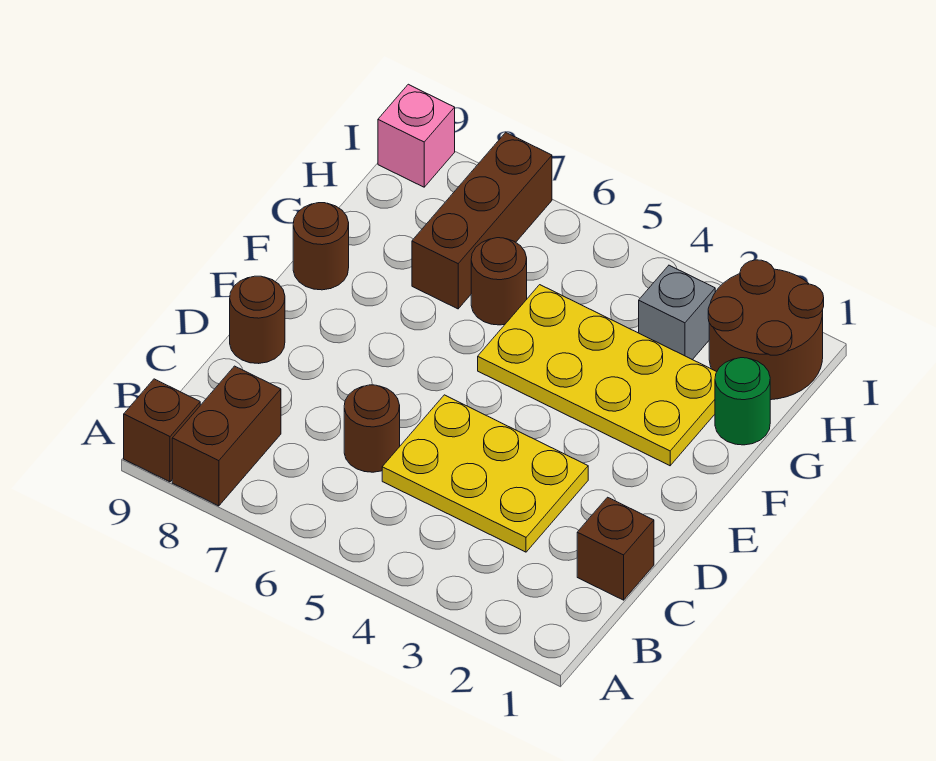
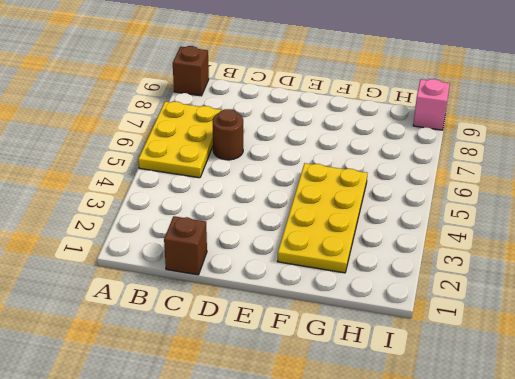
yellow 2x3 plate [138,102,222,178] -> yellow 2x3 plate moved to [382,395,588,552]
none -> brown 1x2 brick [172,366,281,506]
none -> brown 1x1 round brick [230,276,285,364]
none -> brown 1x1 round brick [293,203,349,290]

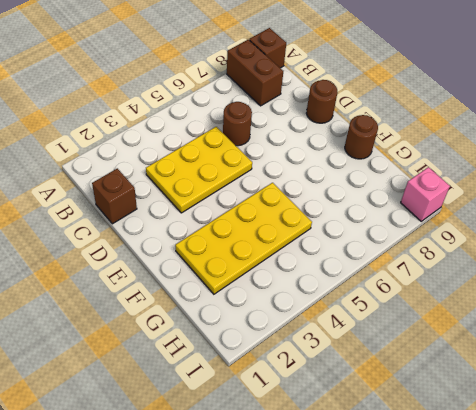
none -> green 1x1 round brick [715,358,770,445]
none -> brown 1x1 round brick [471,238,527,325]
none -> brown 1x3 brick [412,132,552,309]

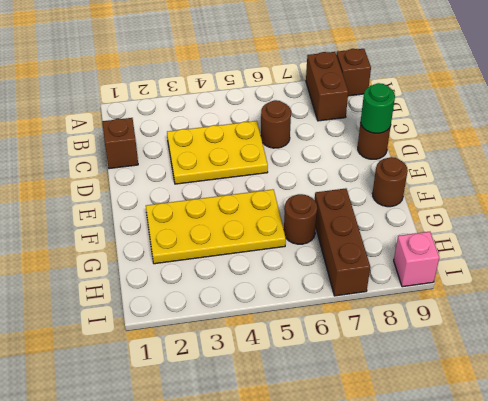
green 1x1 round brick [361,83,395,133] -> green 1x1 round brick moved to [715,358,770,445]
none -> brown 2x2 round brick [708,260,824,400]
none -> grey 1x1 brick [639,265,715,360]

